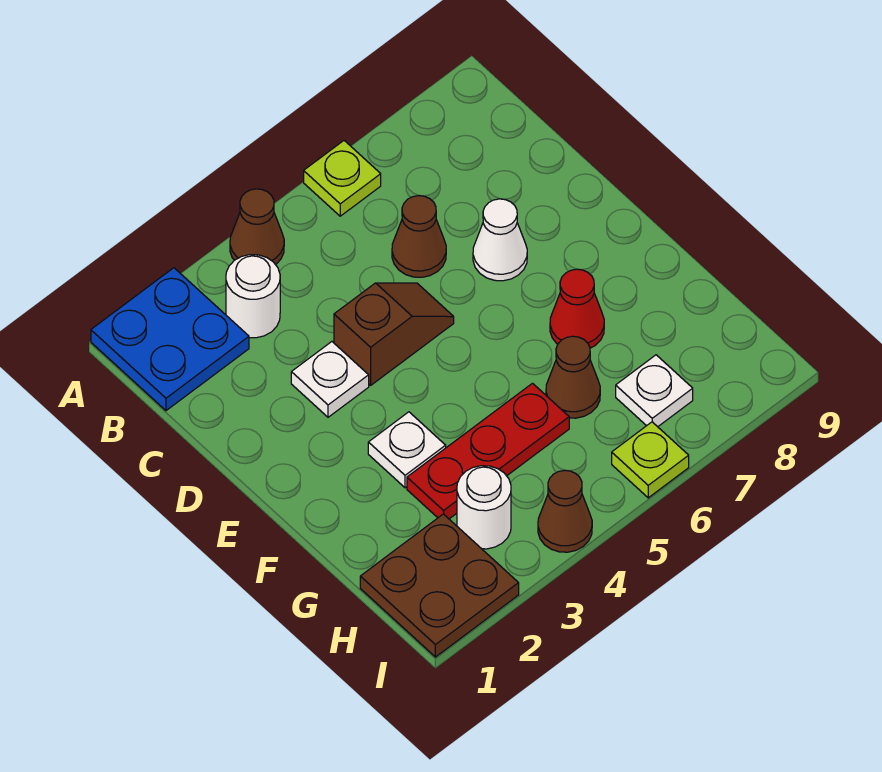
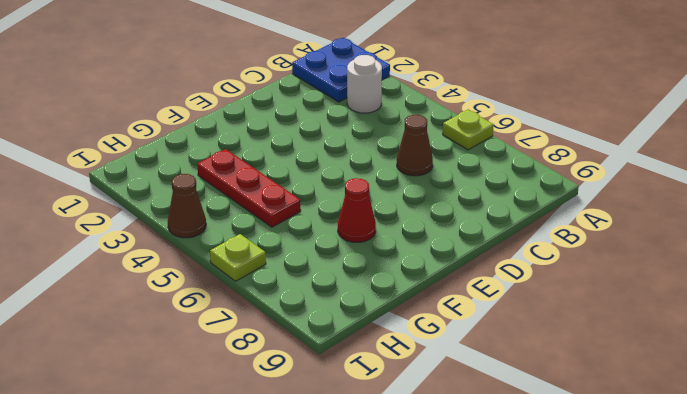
none -> brown 1x1 cone [230,189,284,265]
none -> white 1x1 plate [291,342,369,417]
none -> brown 1x2 slope [334,283,454,385]

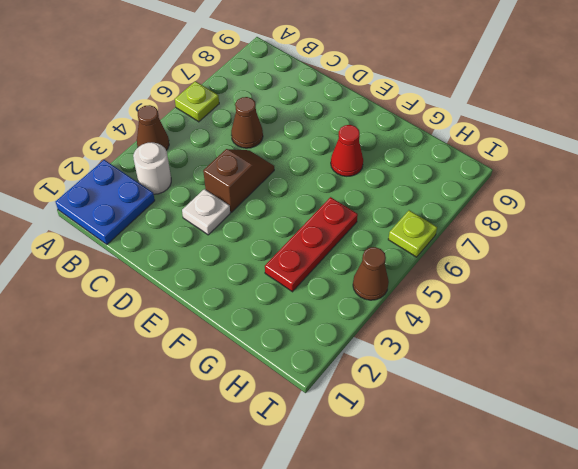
none -> white 1x1 cone [473,199,527,281]
none -> white 1x1 plate [368,412,446,488]
none -> brown 1x1 cone [546,336,600,418]

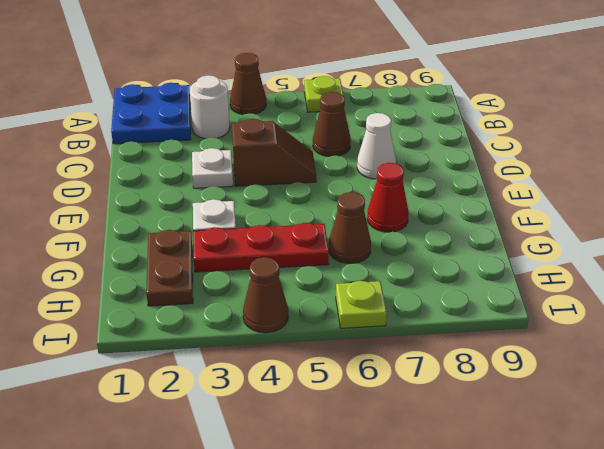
brown 1x2 plate [146,230,193,306] -> brown 2x2 plate [360,514,519,657]
none -> white 1x1 round brick [457,466,511,549]
none -> white 1x1 plate [616,355,693,427]

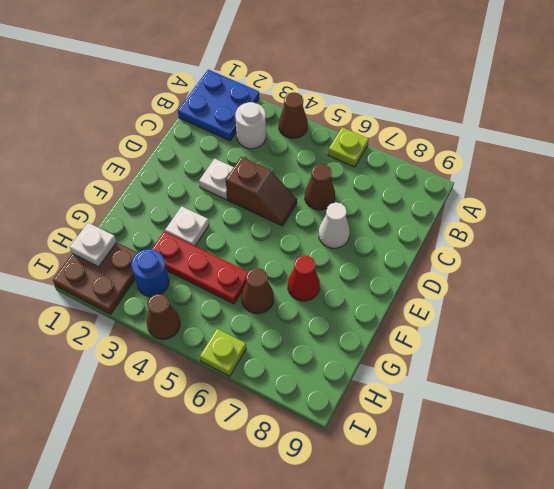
white 1x1 plate [70,223,116,267] -> white 1x1 plate moved to [616,355,693,427]
blue 1x1 round brick [131,249,169,297] -> white 1x1 round brick [457,466,511,549]

